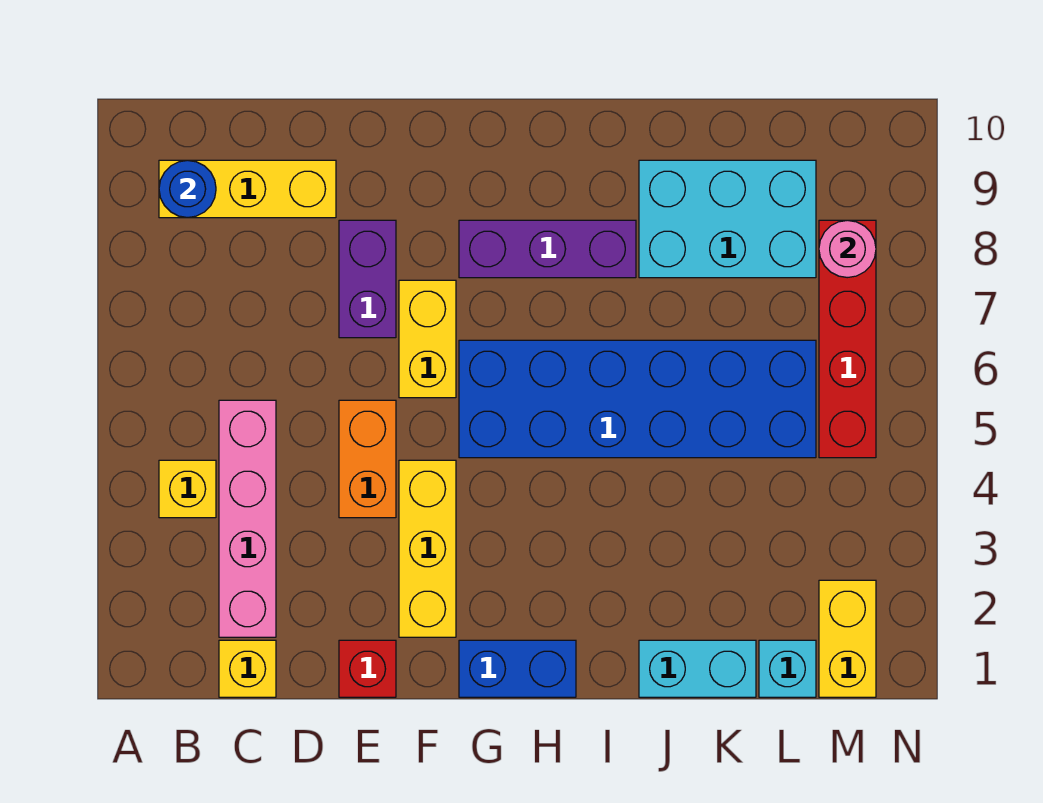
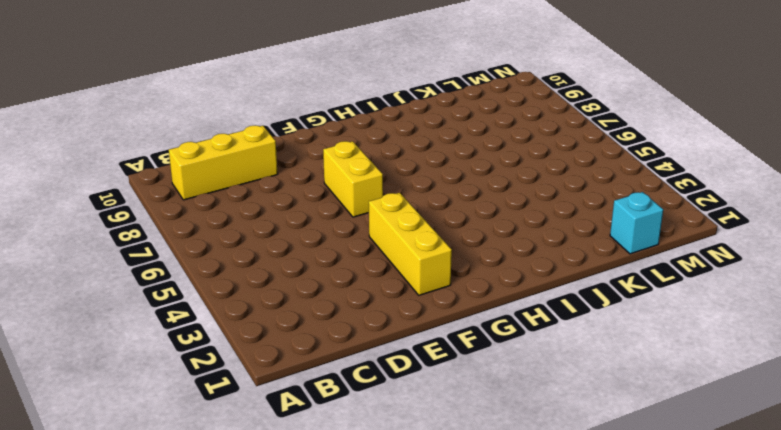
none -> yellow 1x1 brick [159,460,216,518]
none -> yellow 1x1 brick [219,640,276,697]
none -> pink 1x4 brick [219,400,276,637]

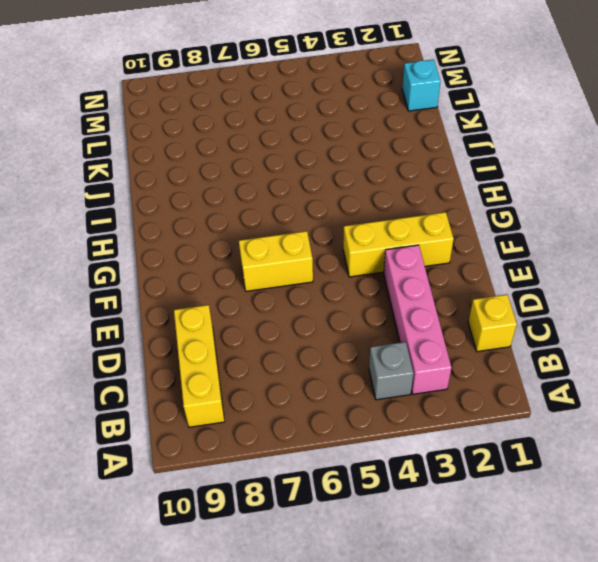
pink 1x4 brick [384,245,452,394] -> pink 1x4 brick turned to [219,400,276,637]
grey 1x1 brick [369,342,414,400] -> yellow 1x1 brick [159,460,216,518]
none -> red 1x1 brick [339,640,396,697]
none -> orange 1x2 brick [339,400,396,518]
none -> purple 1x2 brick [339,220,396,338]

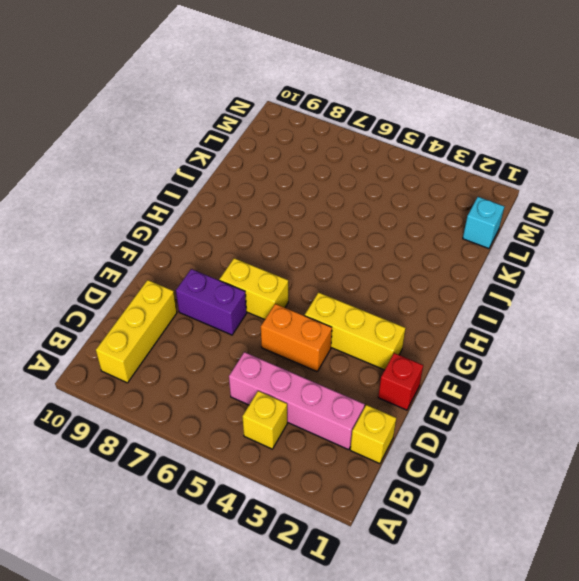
none -> blue 1x2 brick [459,640,576,697]
none -> blue 2x6 brick [459,340,816,458]
none -> purple 1x3 brick [459,220,636,278]

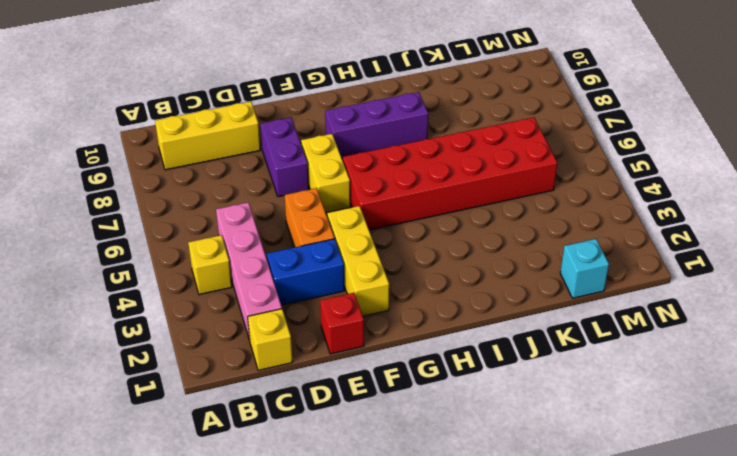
blue 1x2 brick [267,239,344,305] -> blue 1x2 brick moved to [459,640,576,697]
red 2x6 brick [343,118,557,230] -> blue 2x6 brick [459,340,816,458]
none -> cyan 1x2 brick [639,640,756,697]
none -> cyan 2x3 brick [639,160,816,278]
none -> yellow 1x2 brick [819,580,876,697]

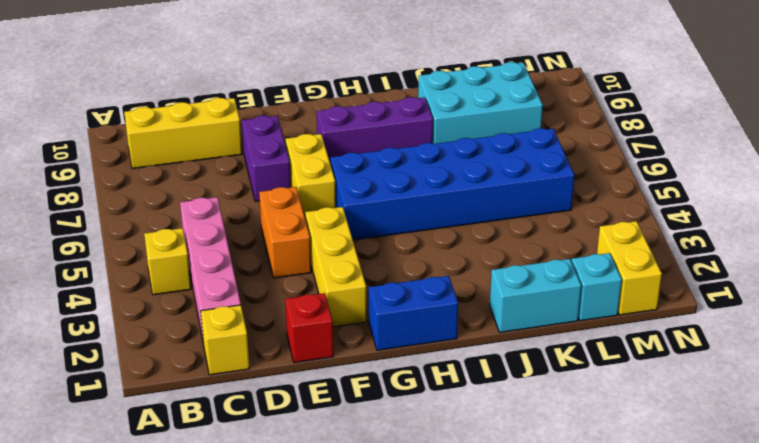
none -> red 1x4 brick [819,220,876,458]
none -> blue 1x1 round brick [159,160,216,218]
none -> pink 1x1 round brick [819,220,876,278]

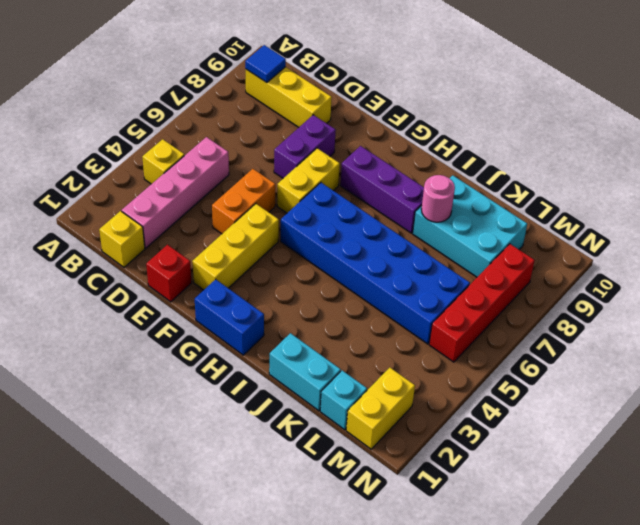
blue 1x1 tile [245,45,286,83] -> blue 1x1 round brick [159,160,216,218]
pink 1x1 round brick [421,175,455,222] -> pink 1x1 round brick moved to [819,220,876,278]

